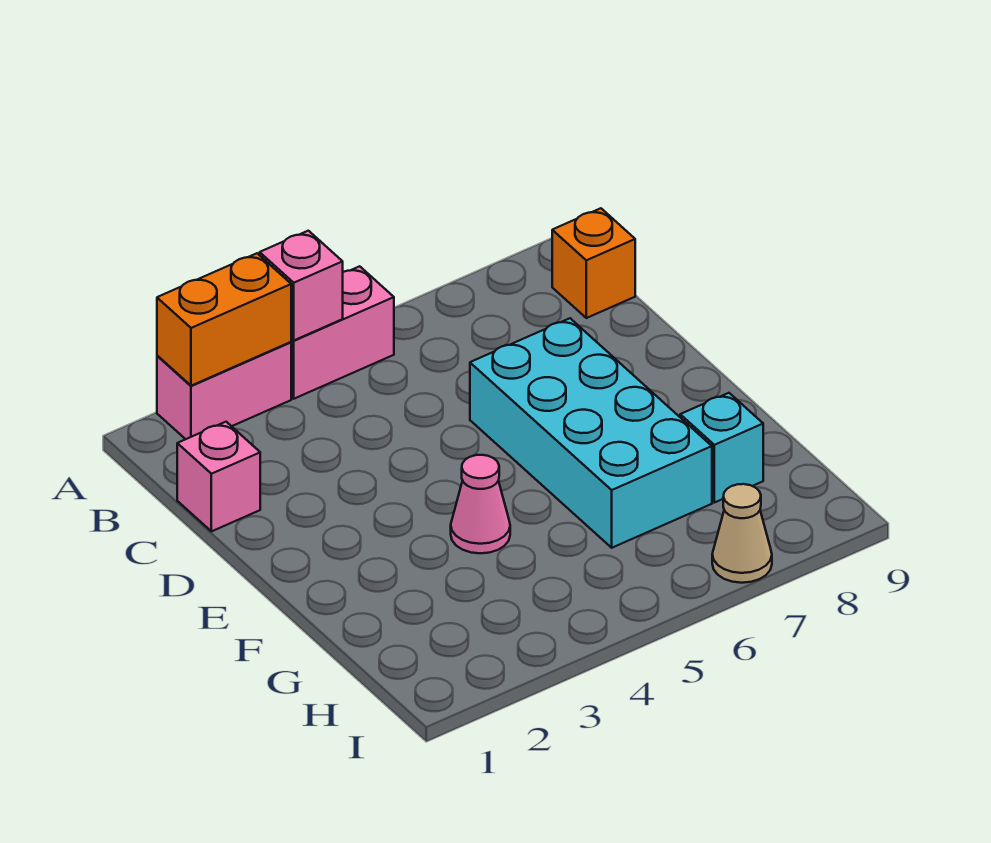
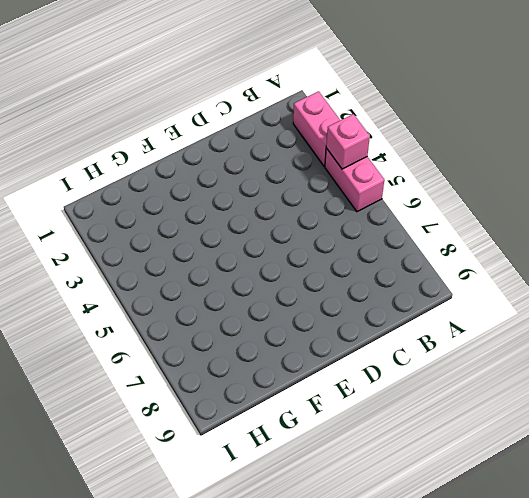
none -> orange 1x1 brick [552,208,635,318]
none -> pink 1x1 brick [177,422,260,531]

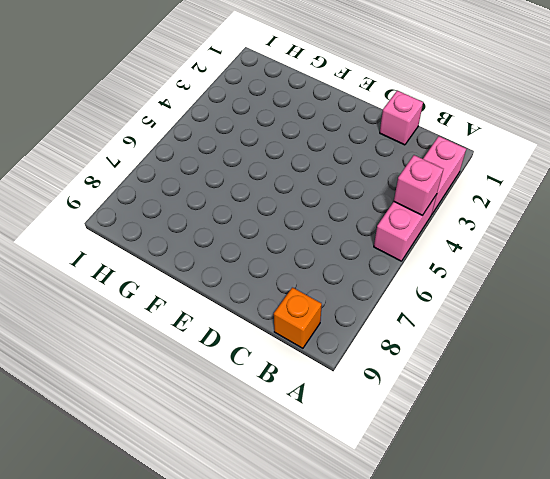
none -> cyan 2x4 brick [470,318,712,548]
none -> pink 1x1 cone [451,455,510,553]

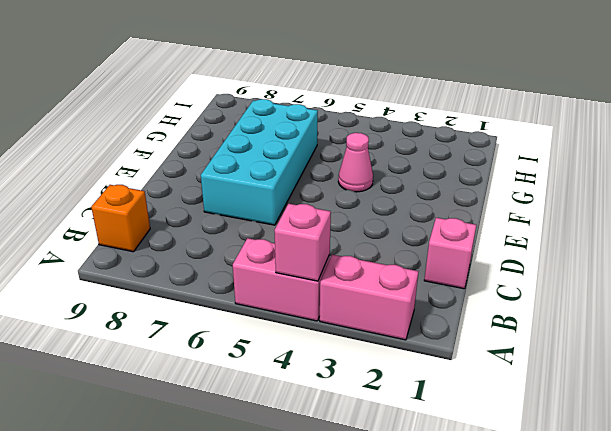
none -> cyan 1x1 brick [680,393,763,503]
none -> tan 1x1 cone [712,484,772,583]

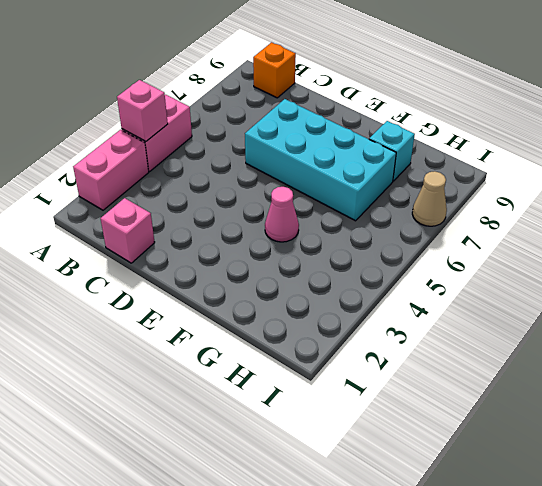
none -> orange 1x2 brick [157,253,291,386]

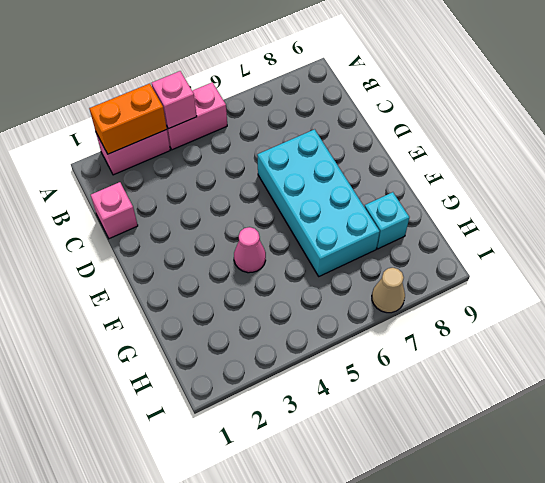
none -> orange 1x1 brick [552,208,635,318]

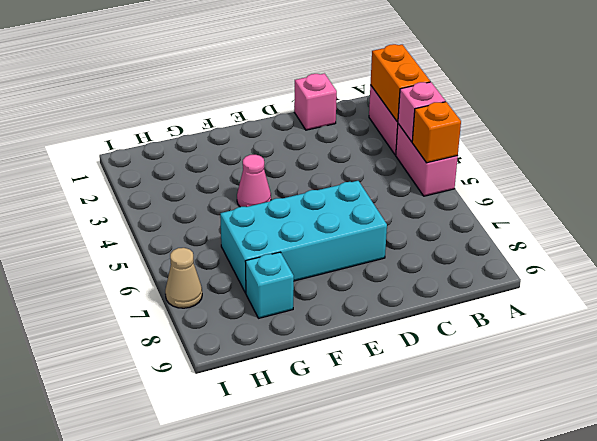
orange 1x1 brick [412,102,461,163] -> orange 1x1 brick moved to [552,208,635,318]

